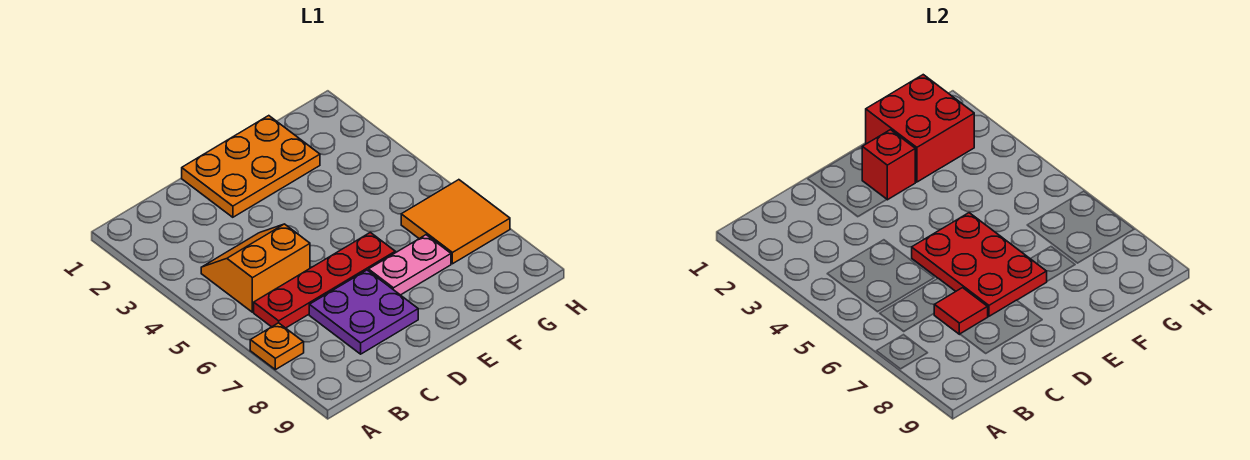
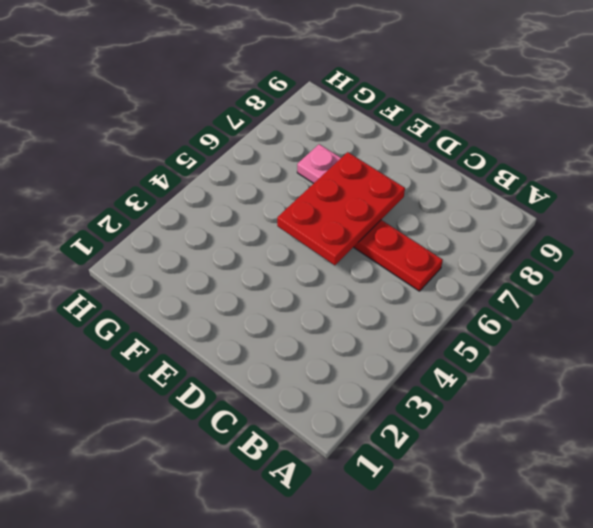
none -> orange 1x1 plate [250,323,304,370]
none -> orange 2x2 slope [201,224,310,312]

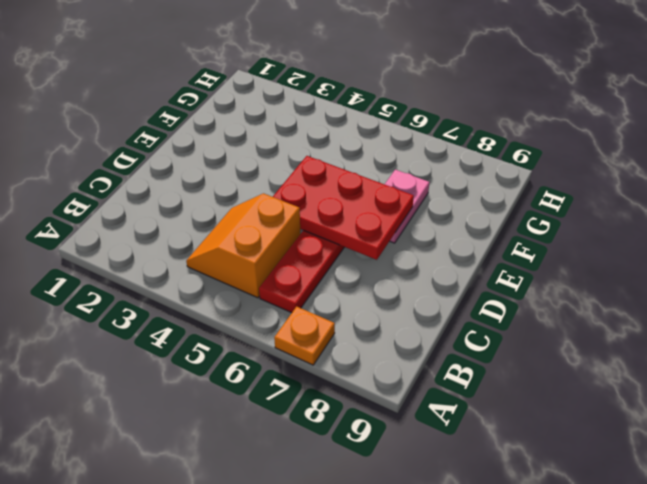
none -> purple 2x2 plate [309,270,418,354]
none -> orange 2x3 plate [182,116,320,217]

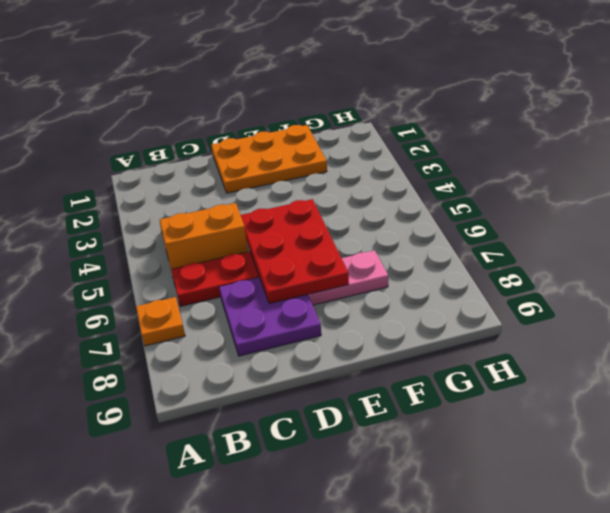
none -> orange 2x2 tile [401,180,510,264]
none -> red 1x1 tile [934,288,988,334]

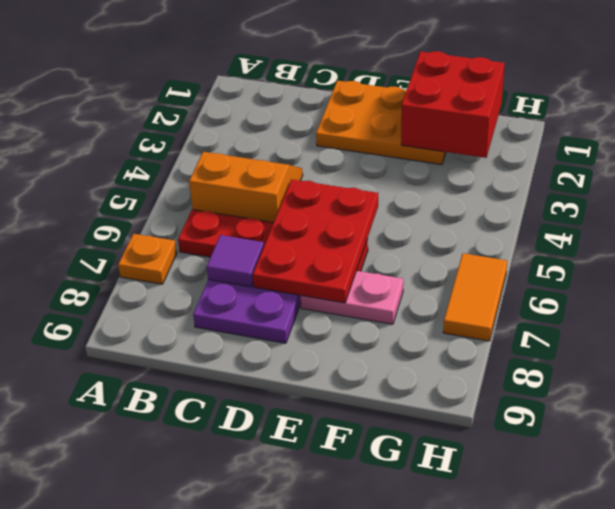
purple 1x1 tile [206,235,264,287] -> red 1x1 tile [934,288,988,334]
orange 1x2 tile [443,253,507,341] -> orange 2x2 tile [401,180,510,264]
none -> red 1x1 brick [862,130,915,200]

